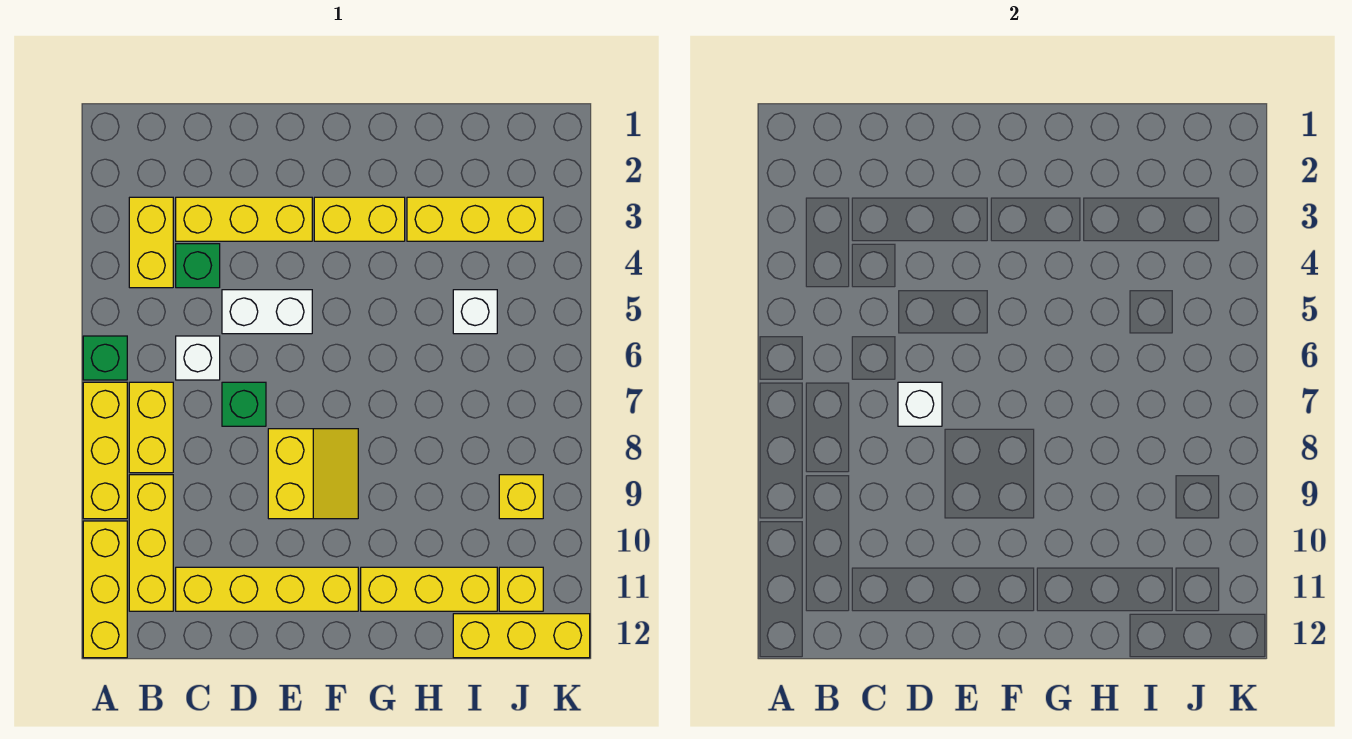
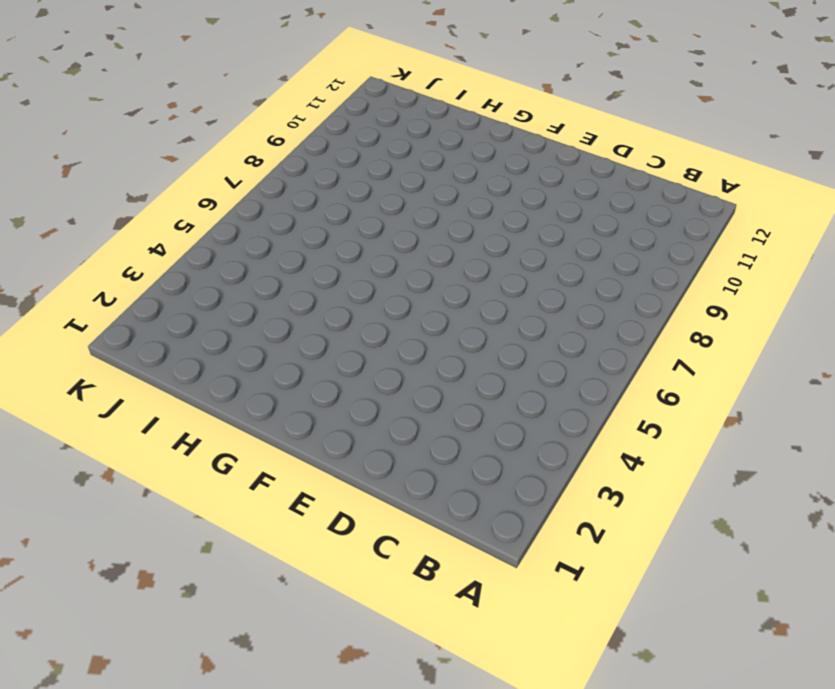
none -> green 1x1 brick [83,336,127,380]
none -> yellow 1x3 brick [83,382,127,519]
none -> yellow 1x3 brick [83,521,127,658]

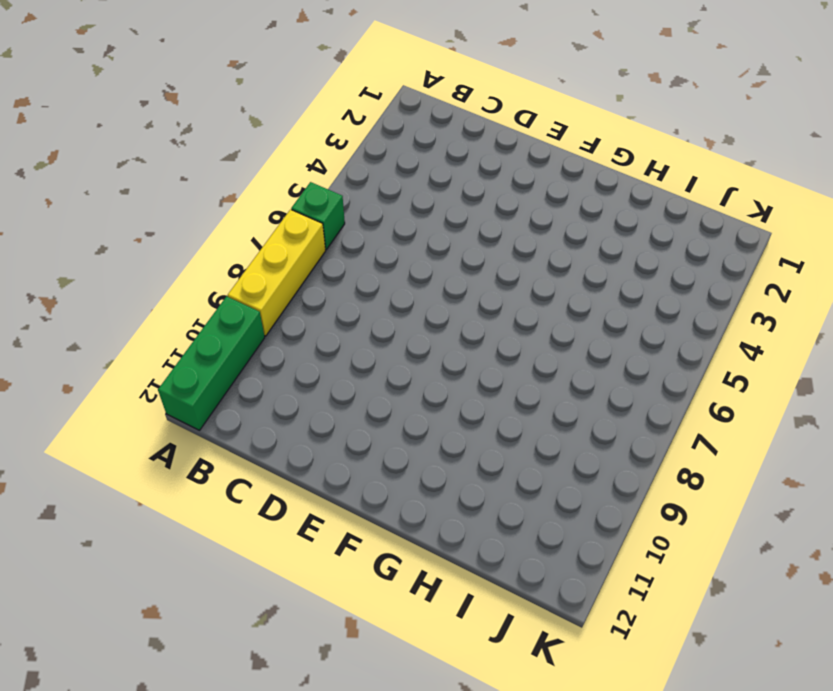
green 1x3 brick [158,296,265,430] -> yellow 1x3 brick [83,521,127,658]
none -> yellow 1x2 brick [129,197,173,288]
none -> yellow 1x2 brick [129,382,173,473]
none -> yellow 1x3 brick [129,475,173,611]

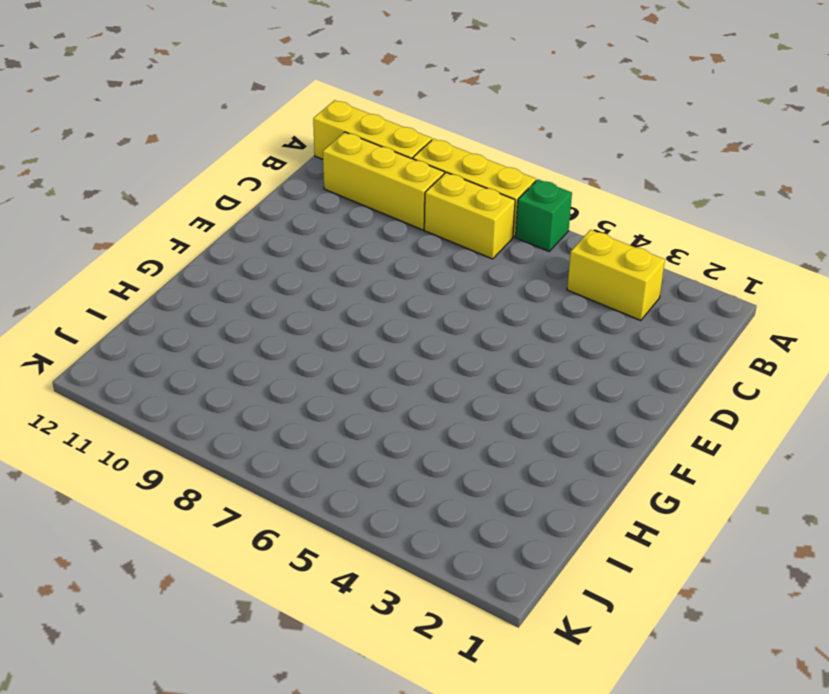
none -> yellow 1x3 brick [176,197,312,241]
none -> green 1x1 brick [176,244,220,288]
none -> white 1x1 brick [176,336,220,380]

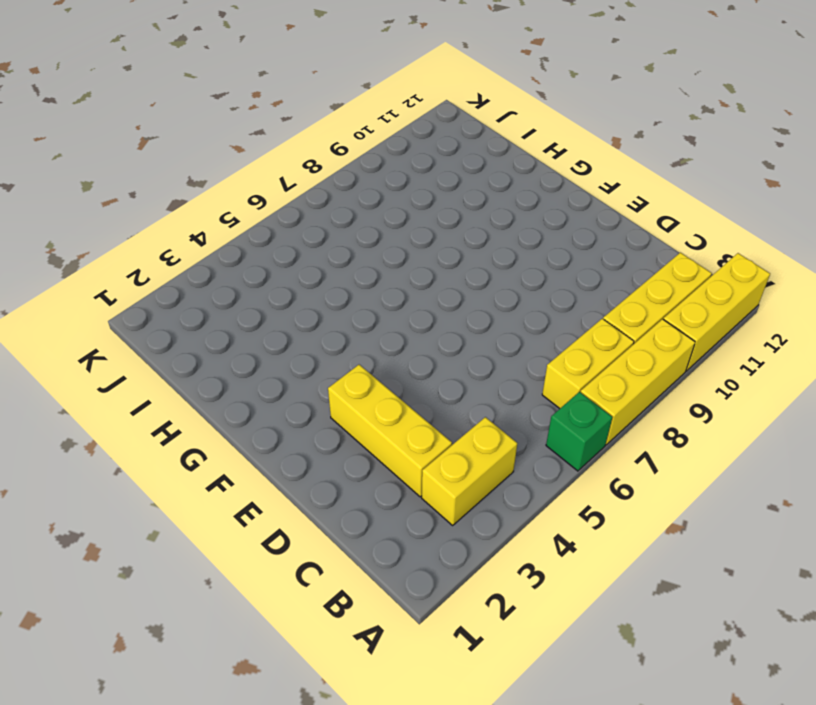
none -> green 1x1 brick [176,244,220,288]
none -> white 1x1 brick [176,336,220,380]
none -> yellow 1x4 brick [176,567,358,611]

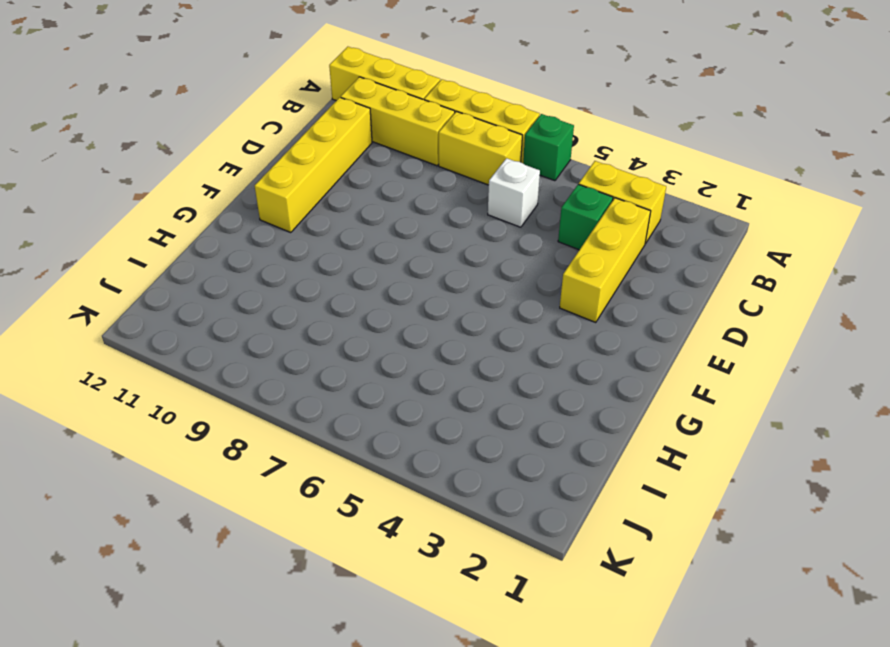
none -> white 1x2 brick [222,290,312,334]
none -> green 1x1 brick [222,382,266,426]
none -> yellow 2x2 slope [268,429,358,519]

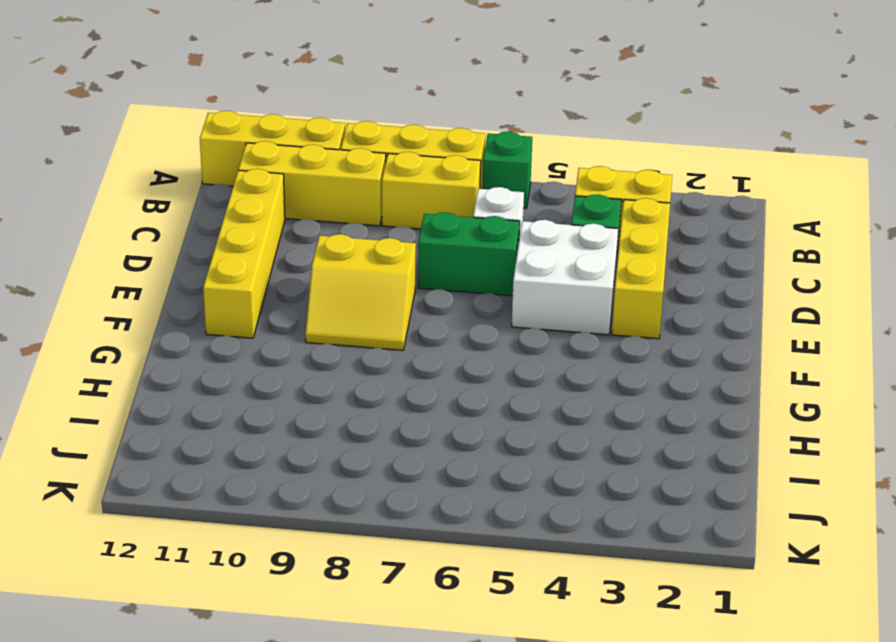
white 2x2 brick [512,220,618,335] -> white 1x2 brick [222,290,312,334]
green 1x2 brick [418,212,520,296] -> green 1x1 brick [222,382,266,426]
none -> yellow 1x2 brick [314,197,405,241]
none -> yellow 1x3 brick [361,567,497,611]
none -> yellow 1x3 brick [407,197,543,241]

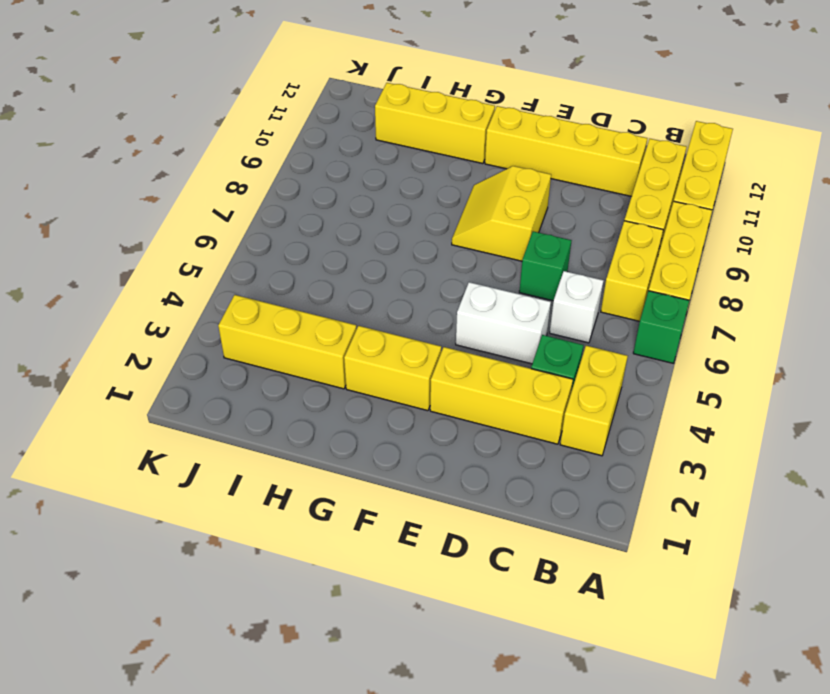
none -> white 1x1 brick [453,290,497,334]
none -> yellow 1x3 brick [453,614,590,658]
none -> yellow 1x1 brick [499,475,543,519]

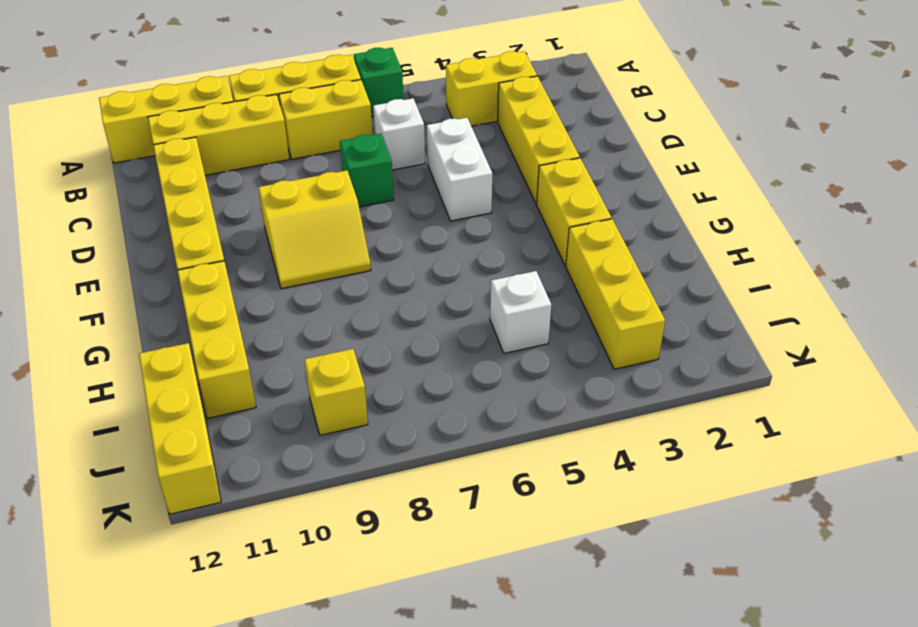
none -> green 1x1 brick [176,244,220,288]
none -> yellow 1x1 brick [499,567,543,611]
none -> white 1x1 brick [898,382,942,426]

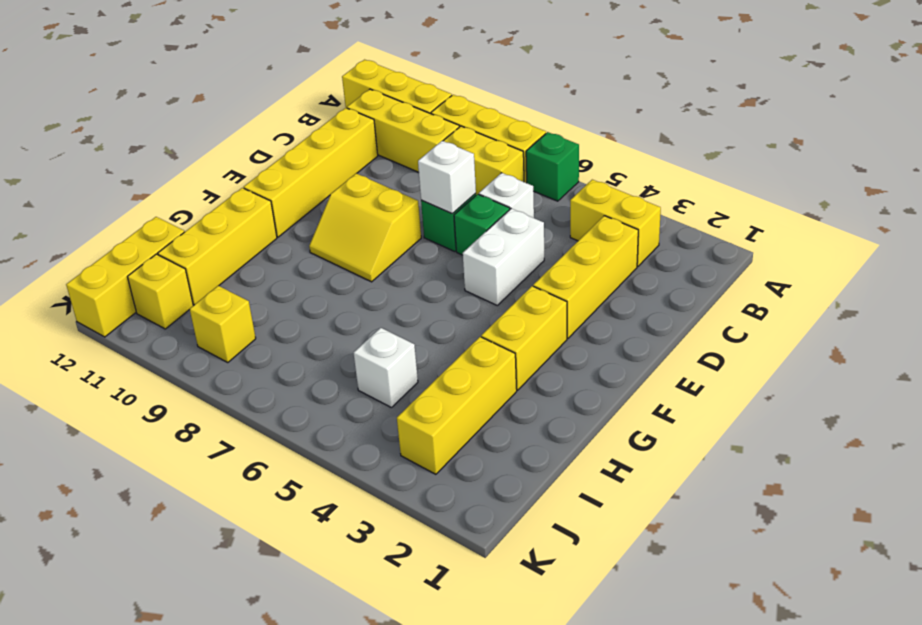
green 1x1 brick [454,194,510,255] -> green 1x1 brick moved to [176,244,220,288]

